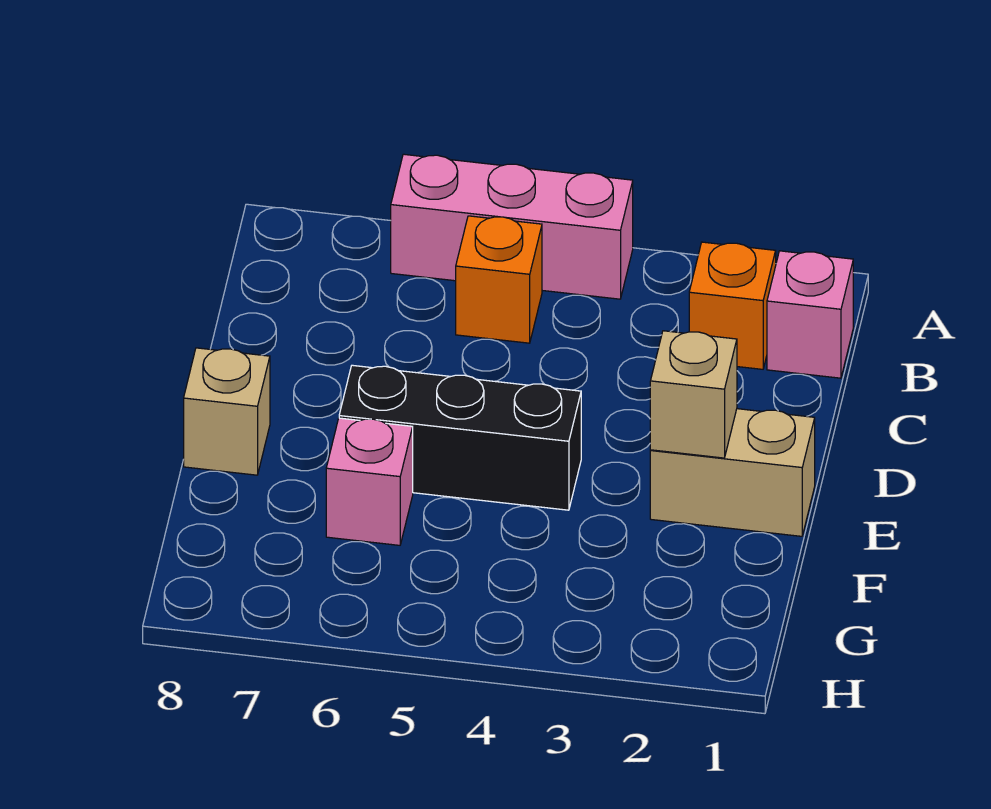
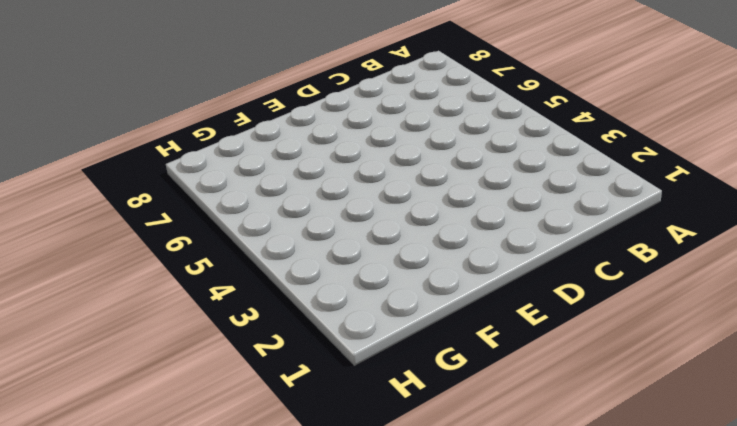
none -> pink 1x3 brick [391,154,633,299]
none -> pink 1x1 brick [767,251,853,378]

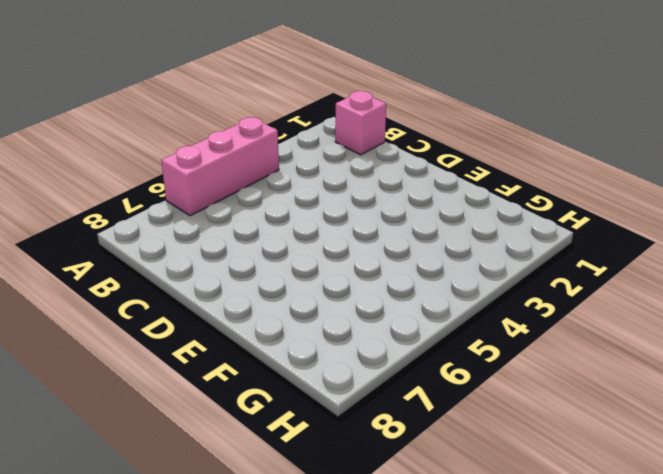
none -> orange 1x1 brick [689,242,776,369]
none -> orange 1x1 brick [456,216,542,343]

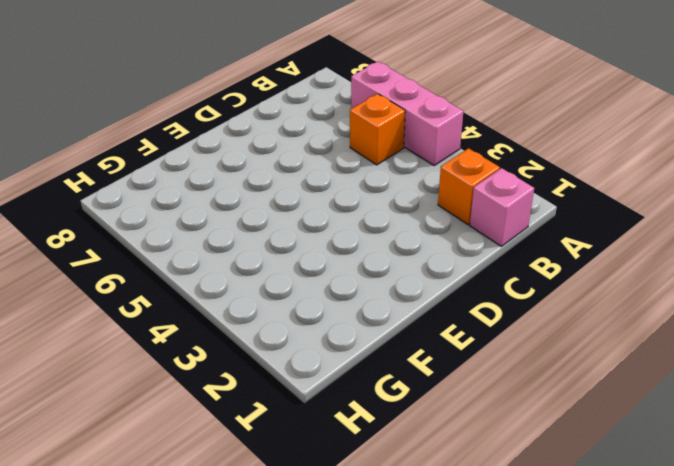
none -> tan 1x2 brick [650,409,815,536]
none -> black 1x3 brick [339,365,581,510]

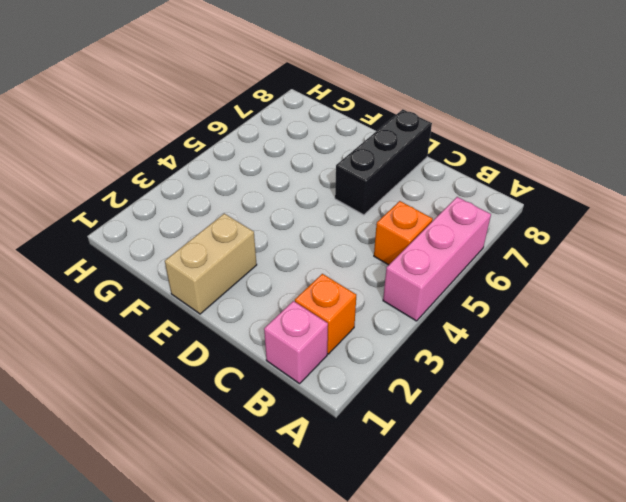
black 1x3 brick [335,109,432,215] -> black 1x3 brick moved to [339,365,581,510]
none -> tan 1x1 brick [184,348,270,475]
none -> pink 1x1 brick [326,418,413,545]

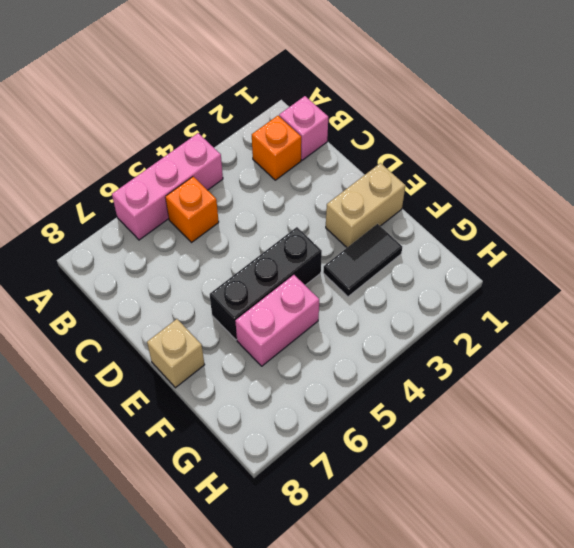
black 1x2 tile [323,224,402,297] -> none
pink 1x2 brick [235,275,319,366] -> pink 1x1 brick [326,418,413,545]
none -> tan 1x1 brick [650,331,737,458]

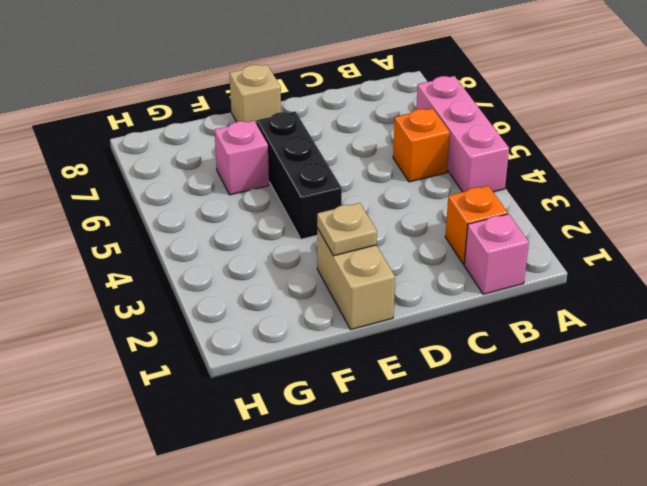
tan 1x1 plate [317,203,377,256] -> tan 1x1 brick [650,331,737,458]

